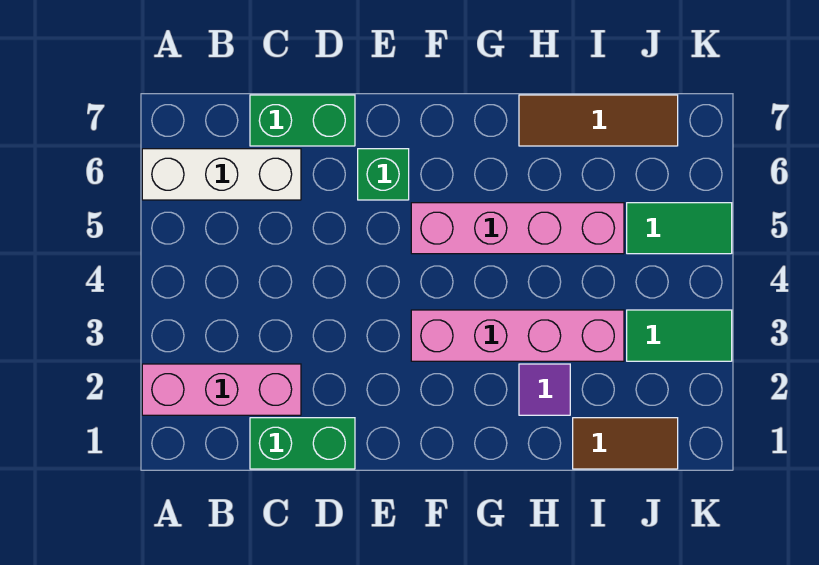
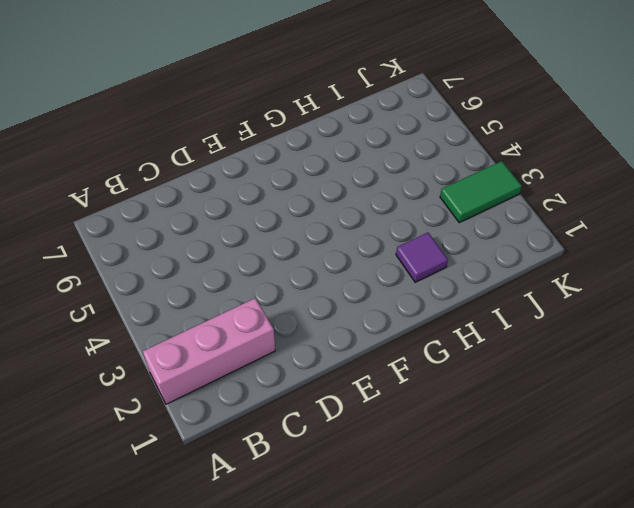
none -> white 1x3 brick [142,149,301,200]
none -> green 1x2 brick [250,418,355,469]
none -> green 1x2 brick [250,95,355,146]

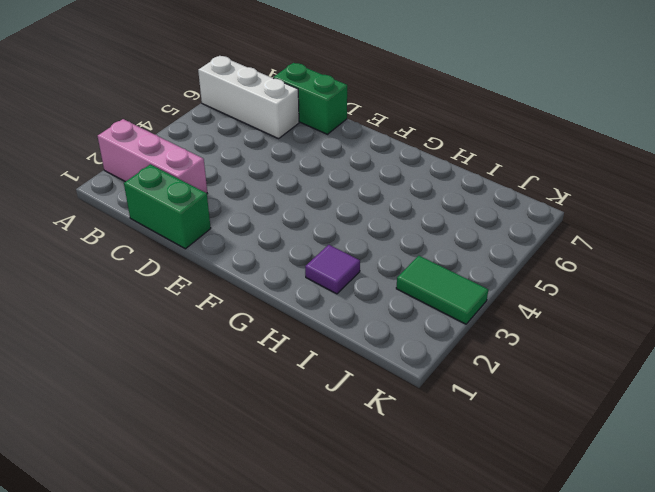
none -> green 1x1 brick [358,149,409,200]
none -> pink 1x4 brick [411,310,624,361]
none -> pink 1x4 brick [411,203,624,254]

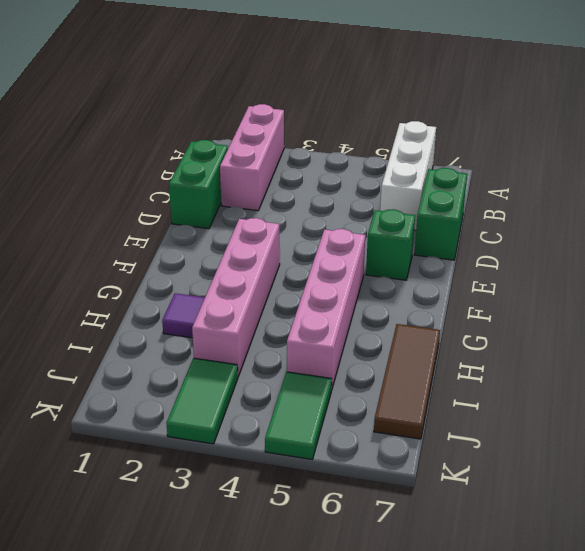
none -> brown 1x2 tile [573,418,678,469]

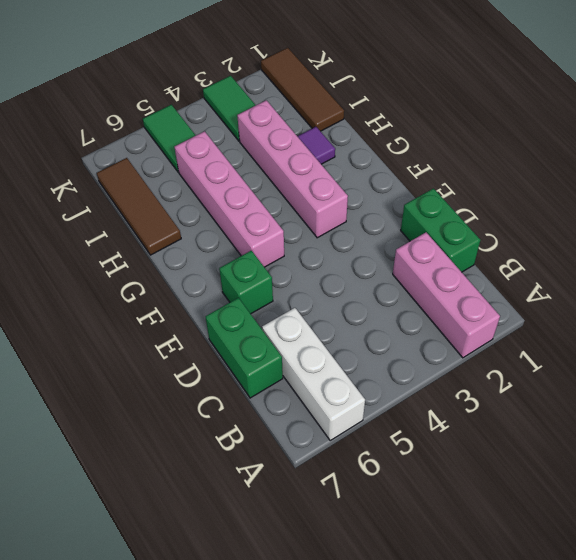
brown 1x3 tile [261,48,344,131] -> brown 1x2 tile [573,418,678,469]

